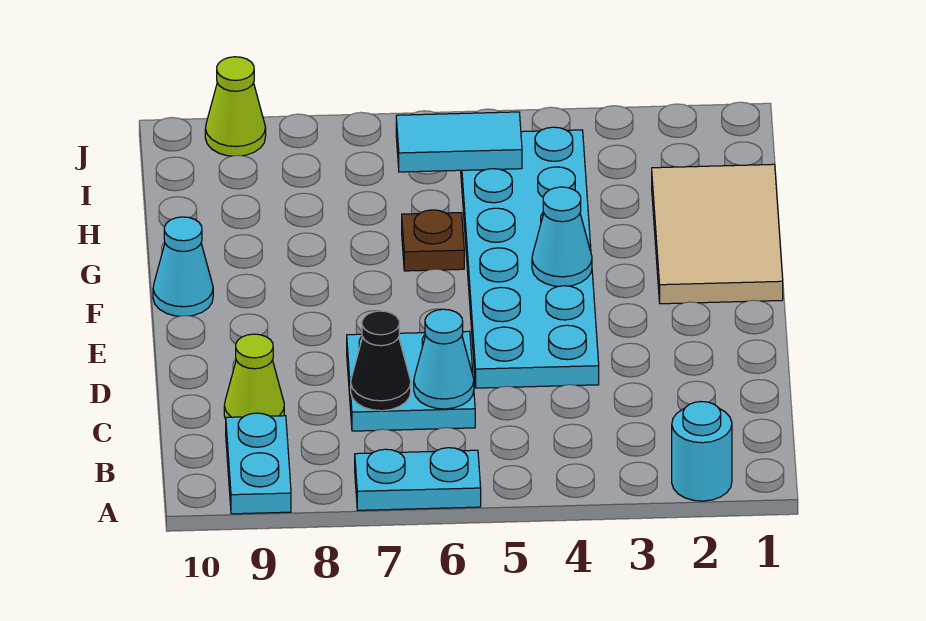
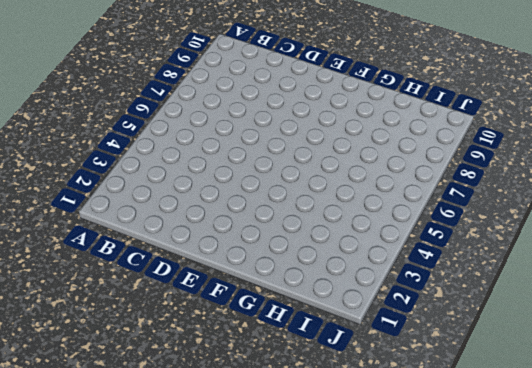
none -> cyan 1x1 round brick [672,402,732,501]
none -> cyan 1x2 plate [355,448,481,510]
none -> cyan 1x2 plate [226,413,291,514]

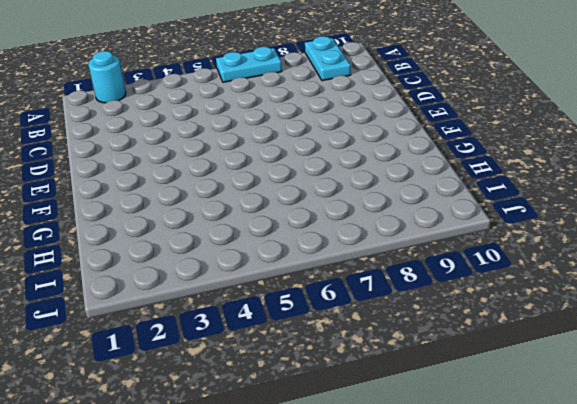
none -> cyan 2x2 plate [347,331,475,431]
none -> lime 1x1 cone [224,334,284,419]
none -> cyan 2x6 plate [461,127,599,388]

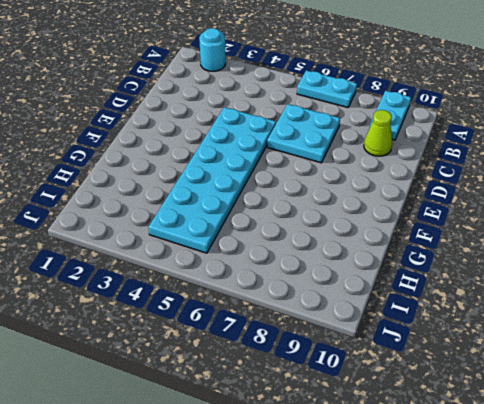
none -> tan 2x3 tile [652,164,783,304]
none -> cyan 1x1 cone [153,217,213,316]
none -> brown 1x1 plate [402,210,464,271]

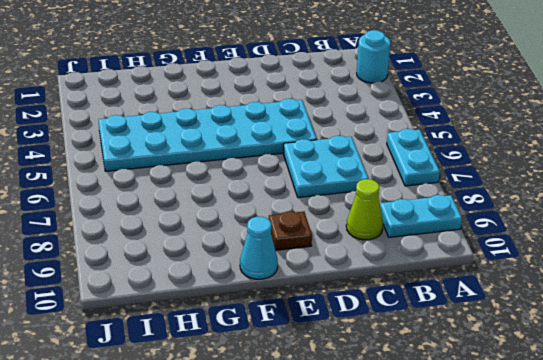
brown 1x1 plate [269,211,312,250] -> brown 1x1 plate moved to [402,210,464,271]
none -> tan 2x3 tile [652,164,783,304]
none -> lime 1x1 cone [205,57,266,156]
none -> cyan 1x1 cone [414,309,474,409]

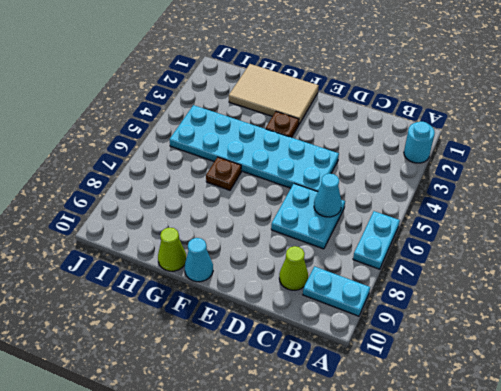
brown 1x1 plate [266,112,299,138] -> none
lime 1x1 cone [158,228,186,271] -> lime 1x1 cone moved to [205,57,266,156]
none -> black 1x1 cone [351,311,411,411]
none -> cyan 1x1 cone [532,187,592,286]
none -> cyan 1x2 tile [396,112,522,172]

